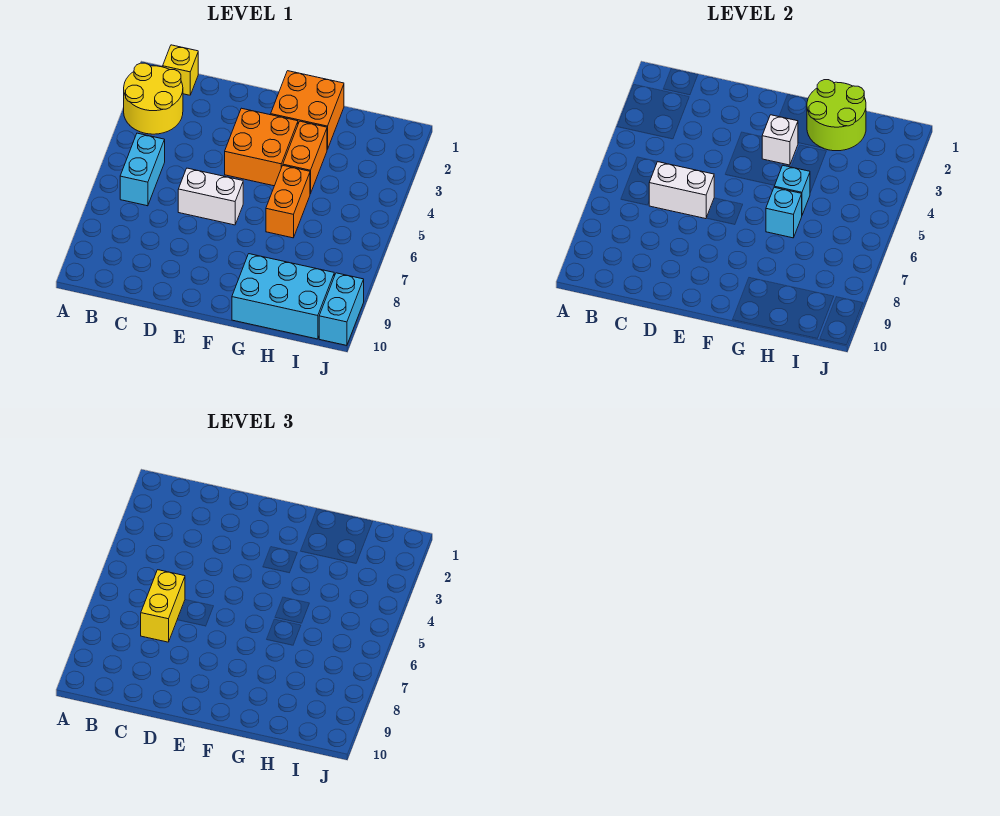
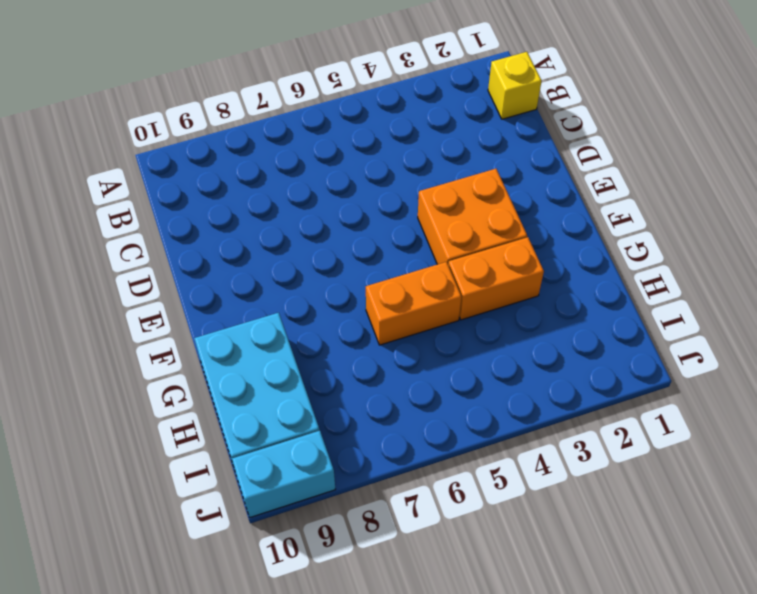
none -> yellow 2x2 round brick [124,63,183,134]
none -> cyan 1x2 brick [120,133,165,206]
none -> white 1x2 brick [178,168,243,225]

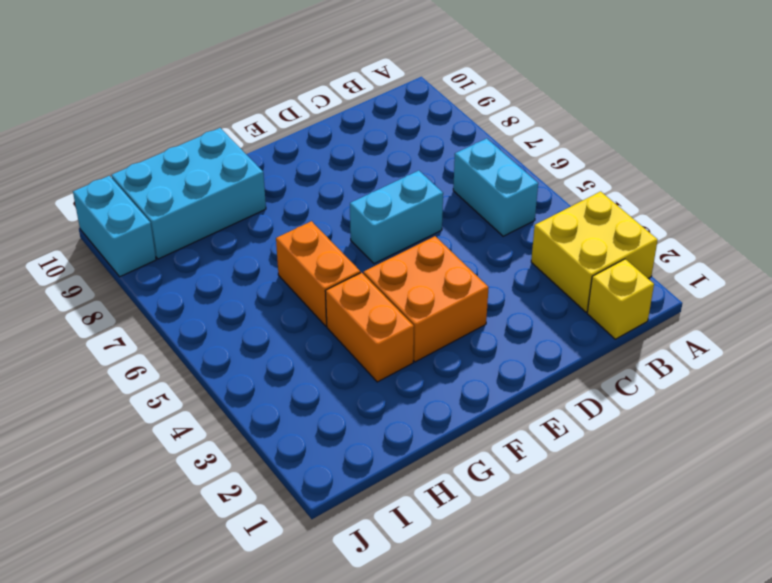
yellow 2x2 brick [531,191,658,312] -> yellow 2x2 round brick [124,63,183,134]
cyan 1x2 brick [350,171,443,264] -> white 1x2 brick [178,168,243,225]
none -> orange 2x2 brick [271,71,344,149]
none -> white 1x2 brick [649,162,714,219]
none -> white 1x1 brick [762,115,798,165]

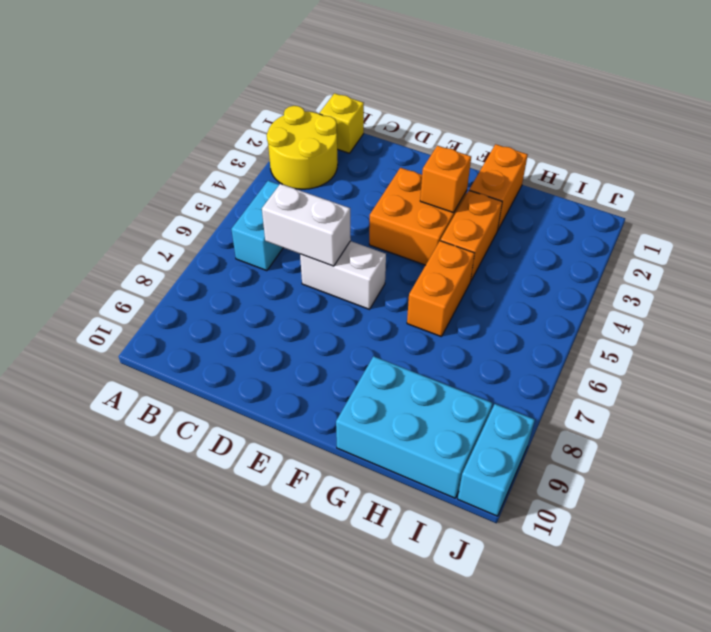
orange 1x1 brick [420,145,471,213] -> white 1x1 brick [762,115,798,165]
orange 1x2 brick [469,144,528,231] -> orange 2x2 brick [271,71,344,149]
none -> lime 2x2 round brick [807,80,866,151]
none -> cyan 1x1 brick [774,166,810,215]
none -> cyan 1x1 brick [766,187,802,238]

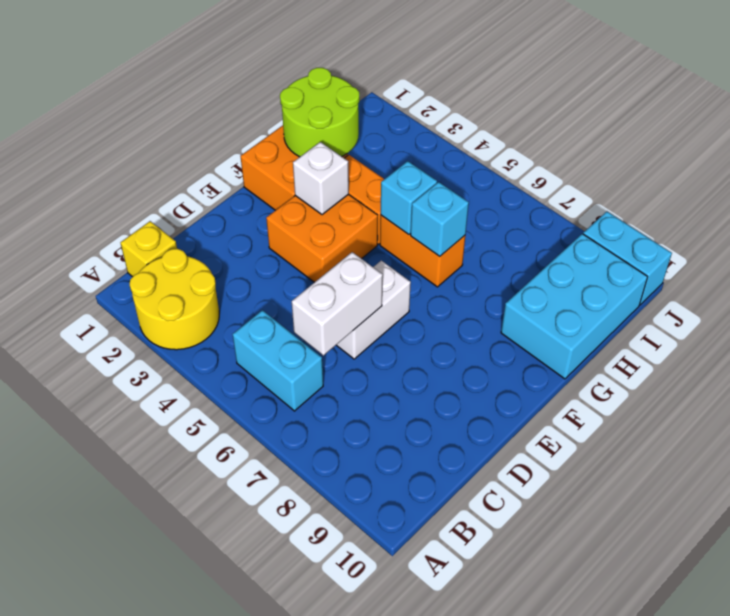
none -> yellow 1x2 brick [141,570,185,642]

